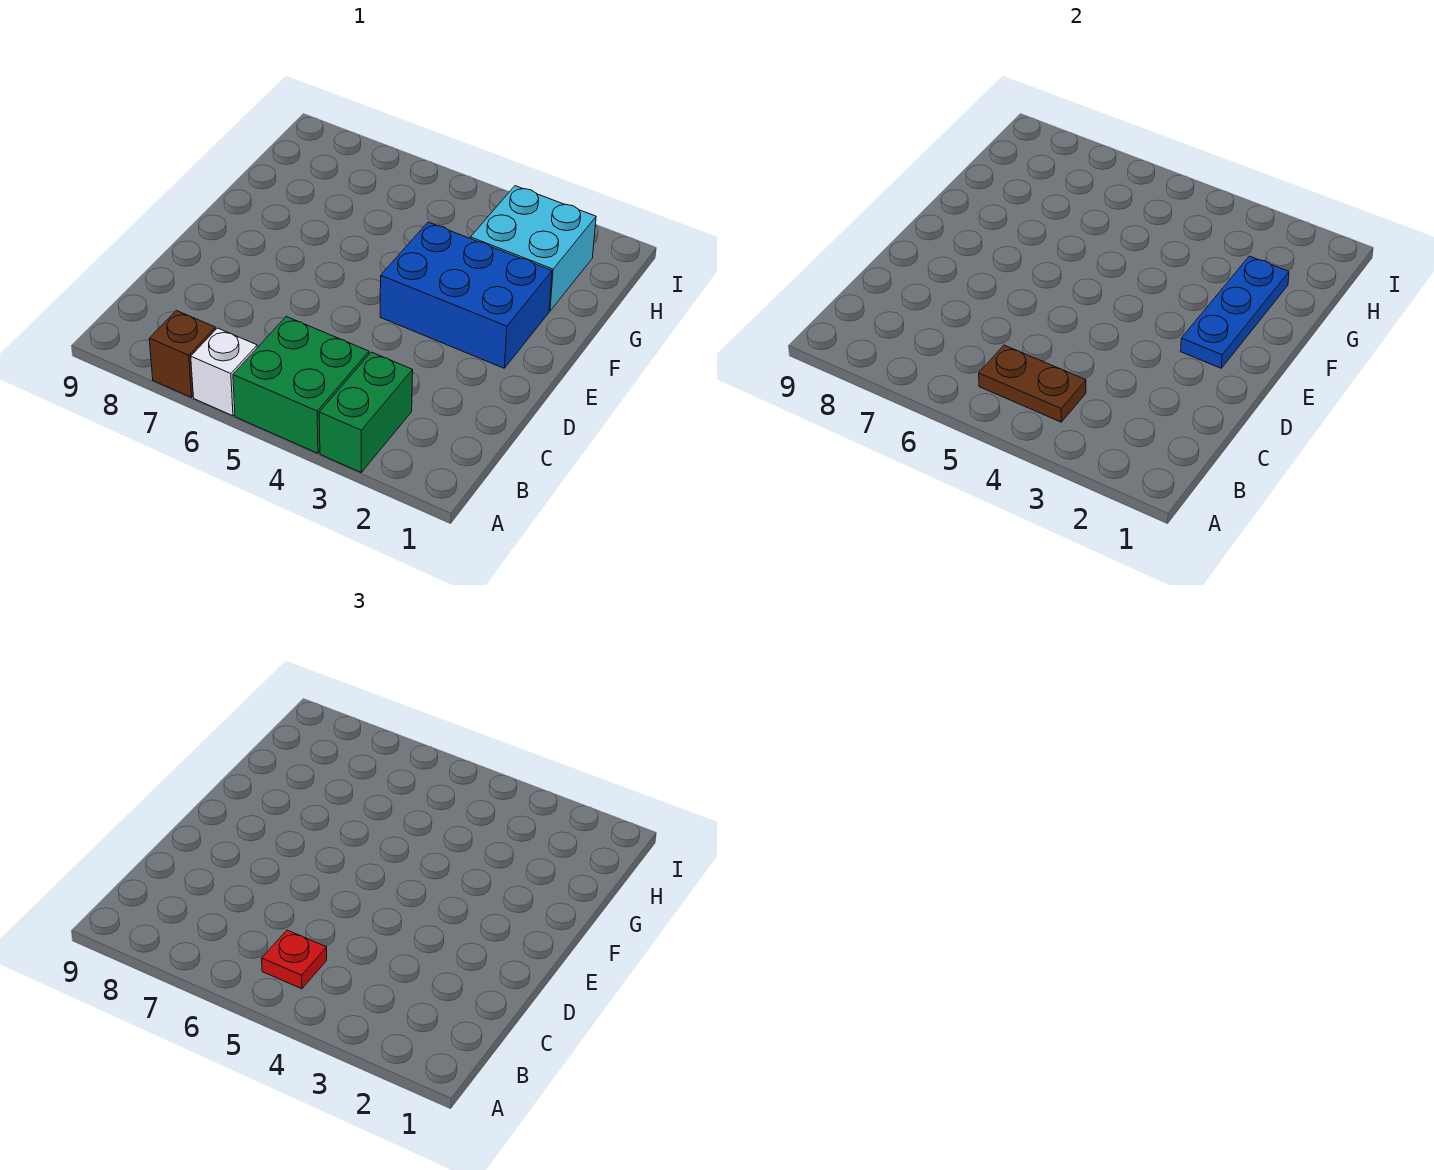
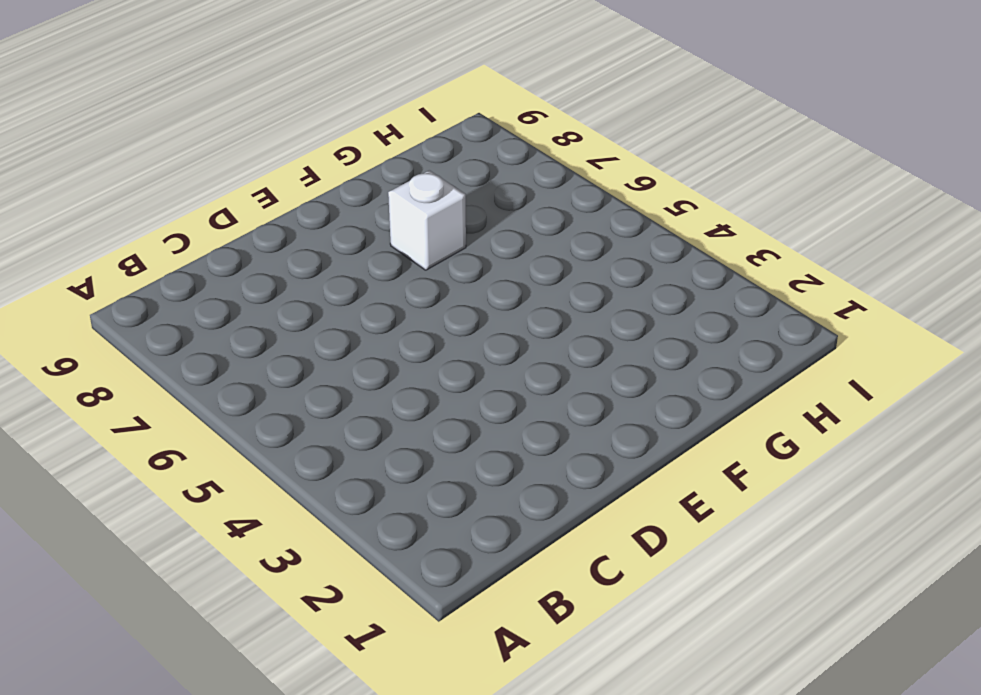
white 1x1 brick [388,170,466,270] -> white 1x1 brick moved to [191,328,257,416]
none -> green 1x2 brick [319,352,413,472]
none -> green 2x2 brick [233,317,369,453]

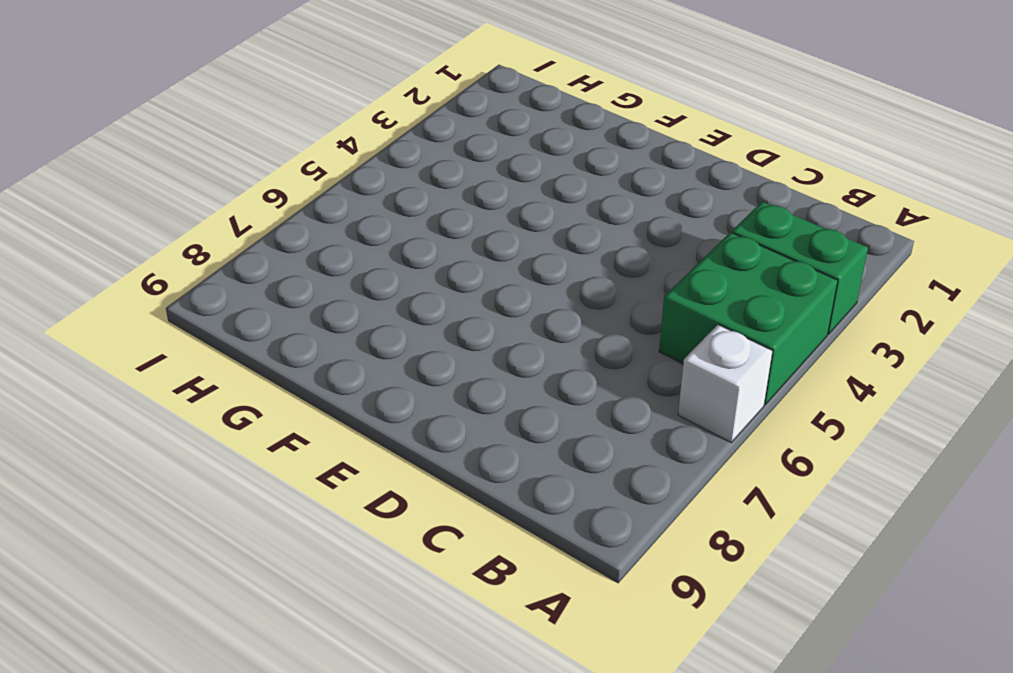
none -> brown 1x1 brick [149,311,216,397]
none -> blue 2x3 brick [380,222,552,368]

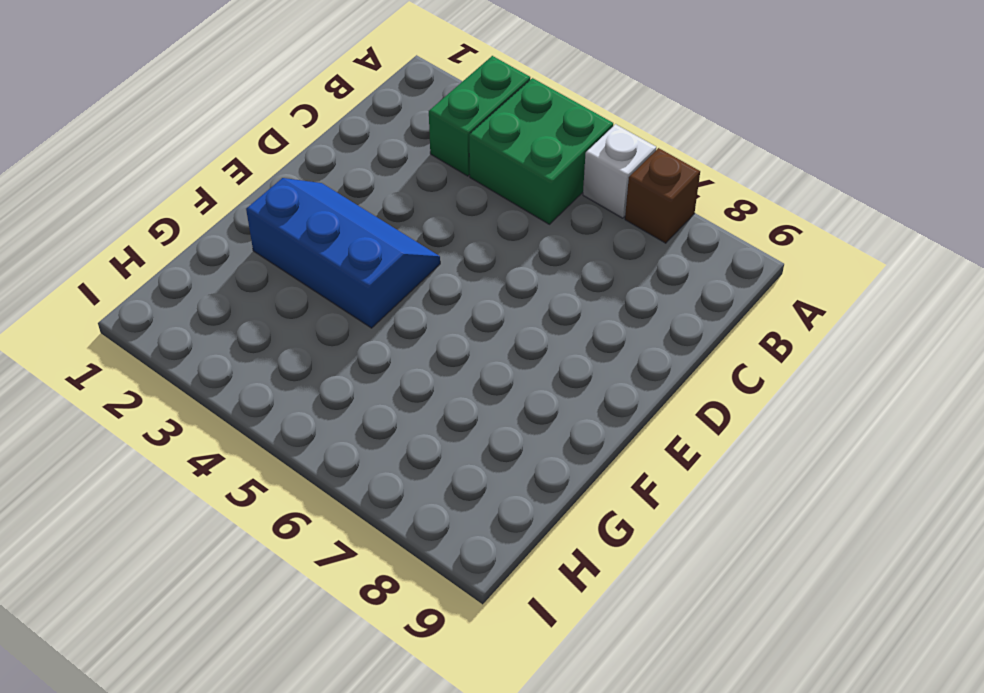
blue 2x3 slope [246,178,440,328] -> blue 2x3 brick [380,222,552,368]
none -> cyan 2x2 brick [470,186,596,311]
none -> brown 1x2 plate [979,345,1086,422]

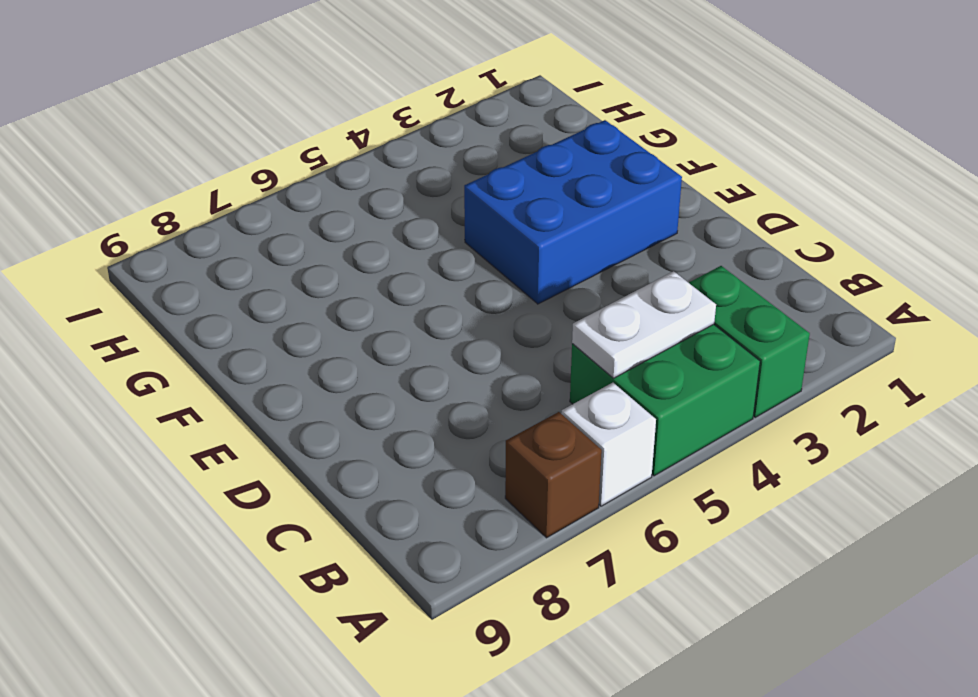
white 1x2 plate [572,271,716,378] -> brown 1x2 plate [979,345,1086,422]
none -> cyan 2x2 brick [470,186,596,311]
none -> blue 1x3 plate [1181,256,1289,368]

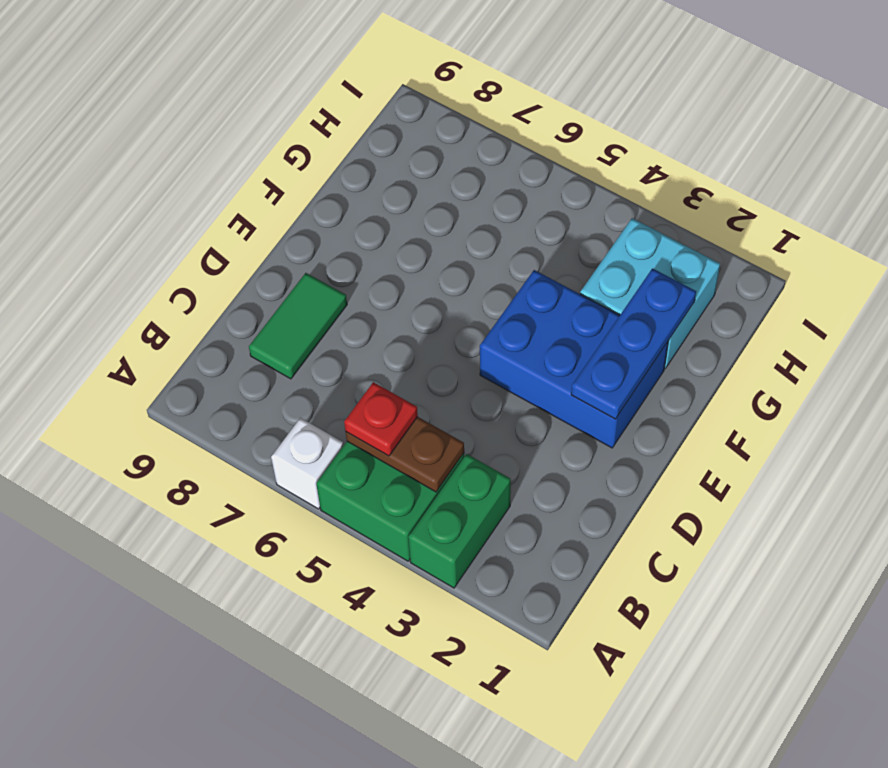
green 1x2 tile [249,273,347,379] -> none
none -> brown 1x1 brick [149,311,216,397]

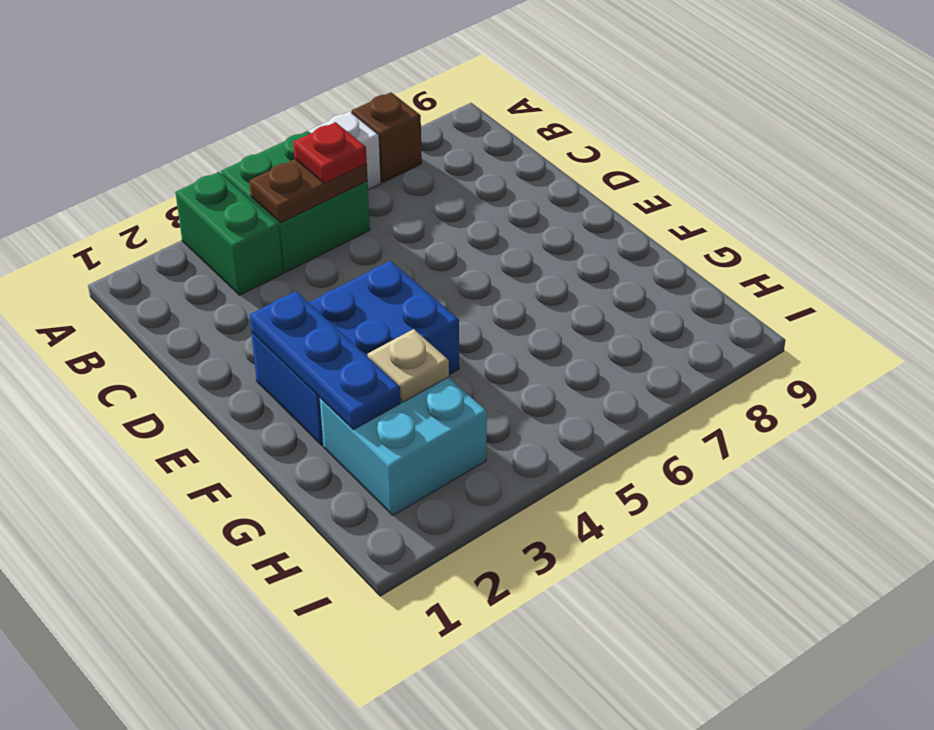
tan 1x1 plate [368,329,449,402] -> none

